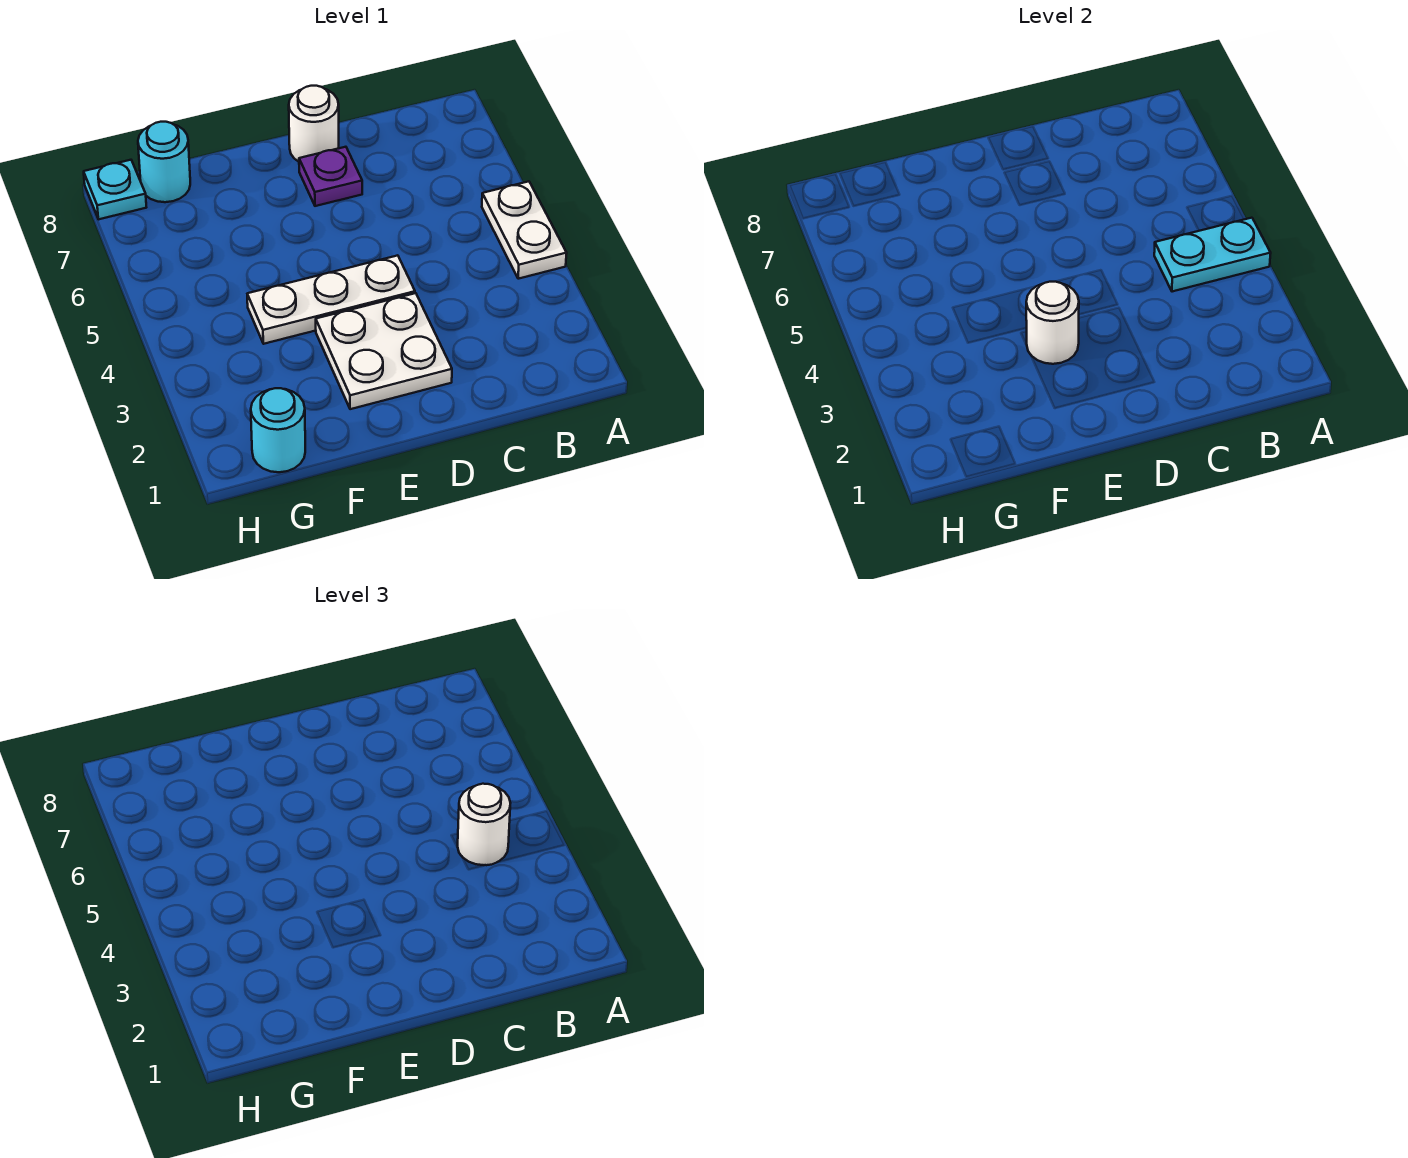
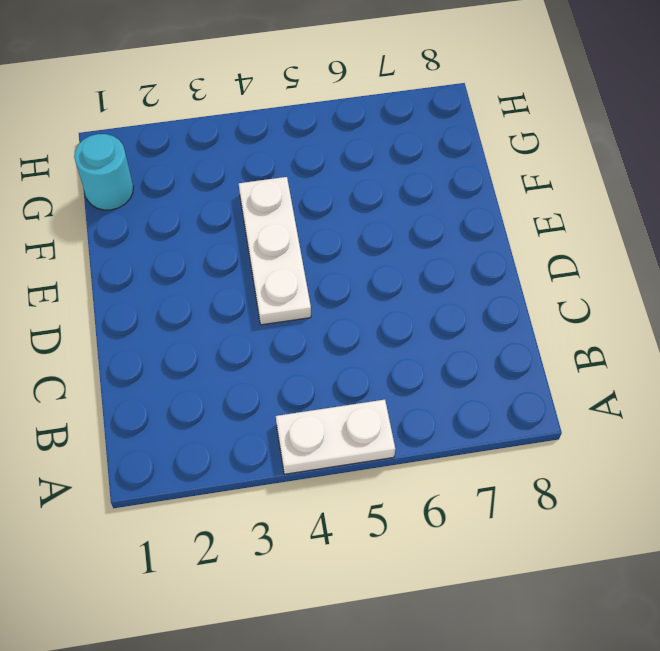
none -> white 2x2 plate [316,293,452,409]
none -> purple 1x1 plate [299,147,362,206]

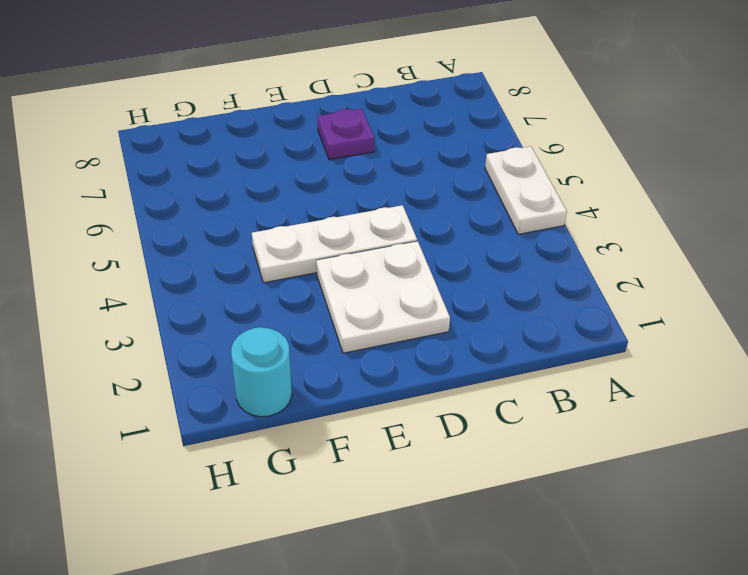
none -> white 1x1 round brick [289,86,339,162]
none -> cyan 1x1 round brick [138,122,190,202]

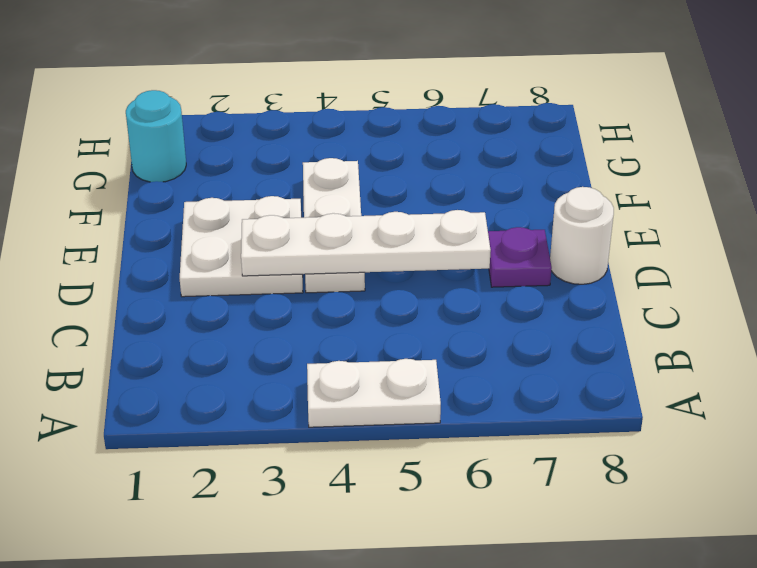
white 1x4 plate [241,210,491,276] -> none
none -> cyan 1x1 round brick [138,122,190,202]
none -> cyan 1x1 plate [84,160,146,219]

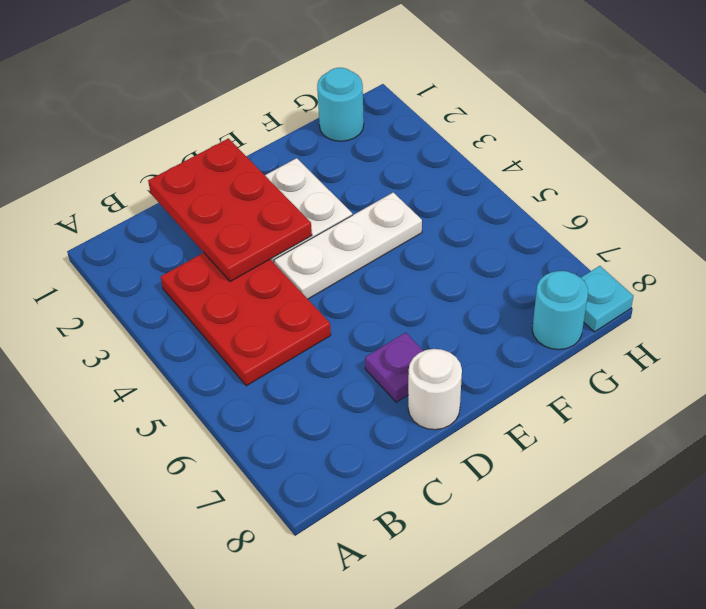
red 2x3 plate [161,253,331,386] -> none
red 2x3 plate [148,138,312,282] -> none
none -> white 1x2 plate [482,181,567,279]
none -> cyan 1x2 plate [1154,218,1271,292]

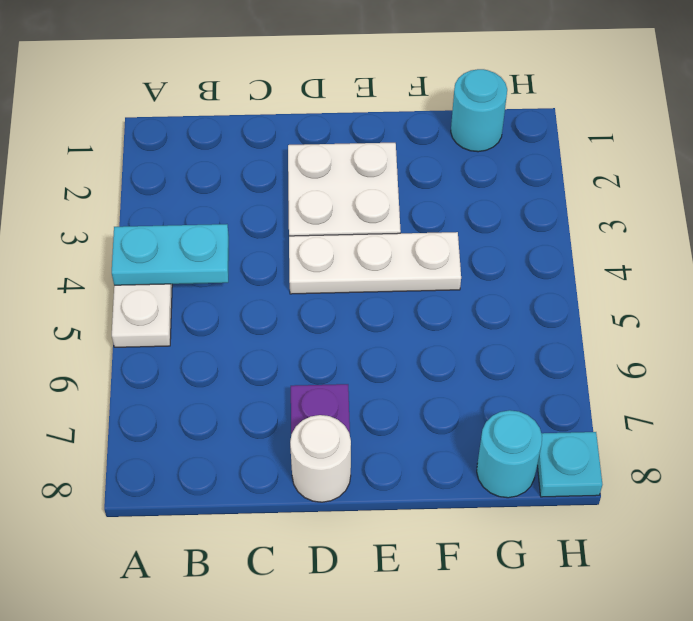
none -> white 1x1 round brick [1026,282,1079,364]
none -> white 1x1 round brick [458,784,510,865]

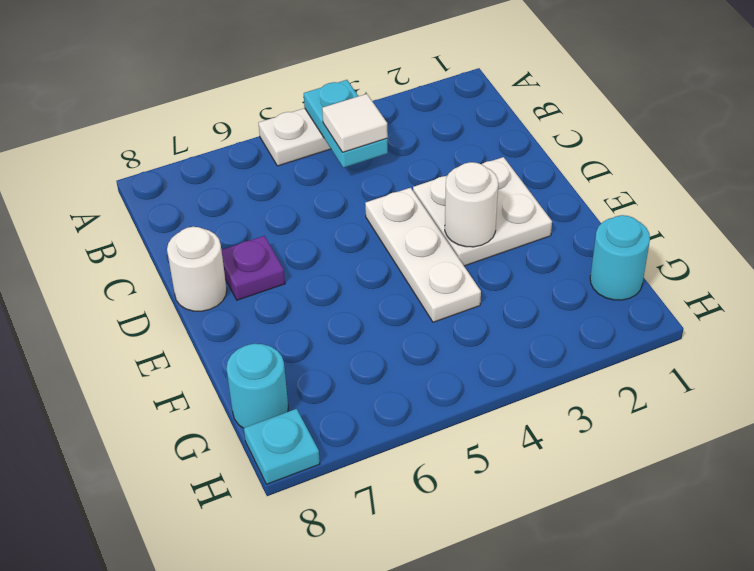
white 1x1 tile [322,94,388,152] -> white 1x1 round brick [458,784,510,865]

